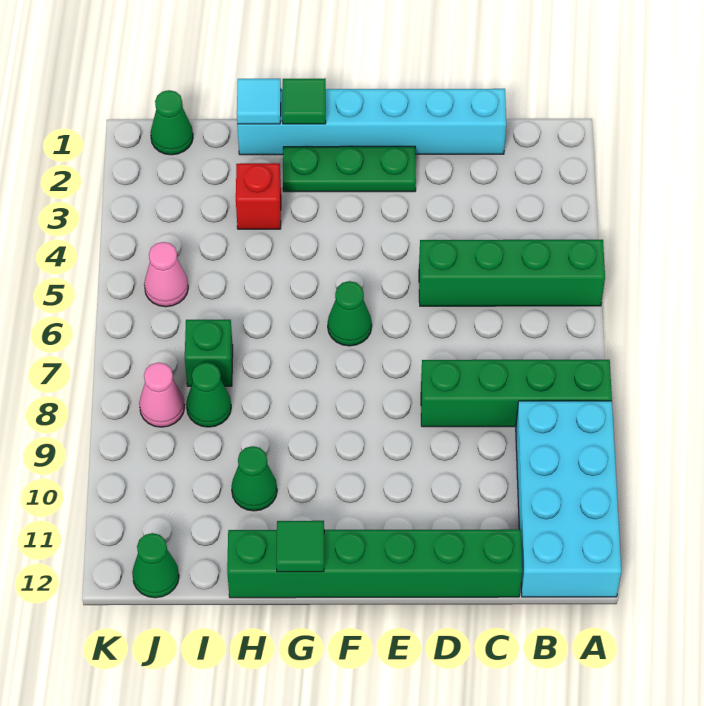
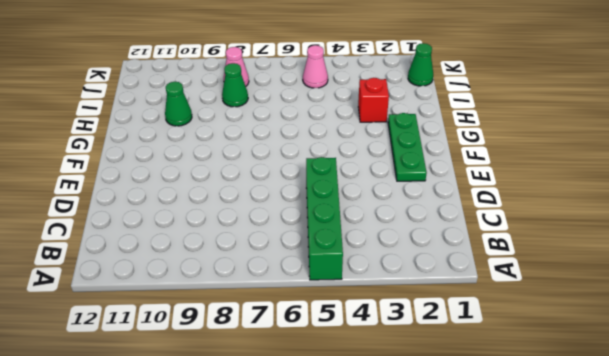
none -> green 1x4 brick [421,360,612,427]
none -> cyan 2x4 brick [516,401,621,597]
none -> cyan 1x6 brick [237,89,506,155]

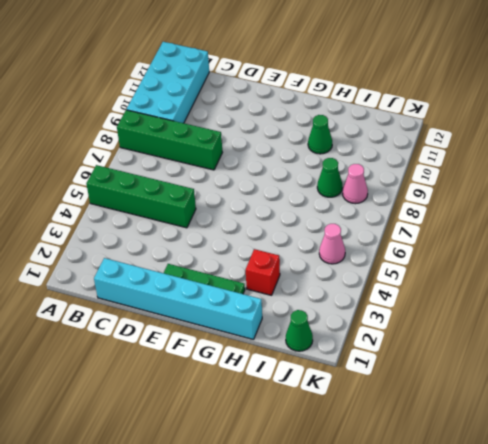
none -> green 1x6 brick [227,529,522,598]
none -> green 1x1 cone [328,281,372,346]
none -> green 1x1 brick [185,320,233,386]

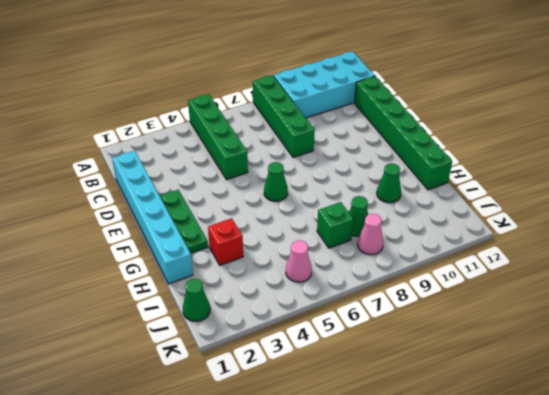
none -> green 1x1 cone [132,533,179,598]
none -> green 1x1 tile [282,79,326,124]
none -> green 1x1 tile [276,521,324,572]

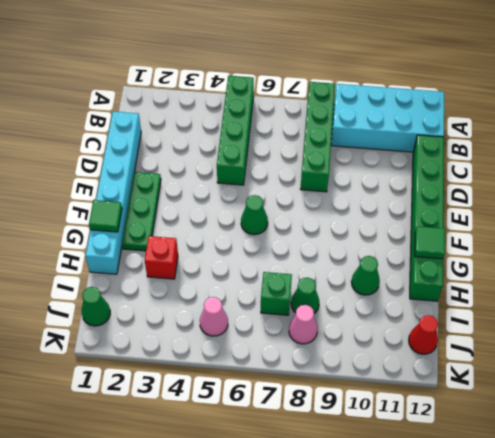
red 1x1 cone [409,315,438,354] -> green 1x1 cone [132,533,179,598]
none -> cyan 1x1 tile [237,79,281,124]

